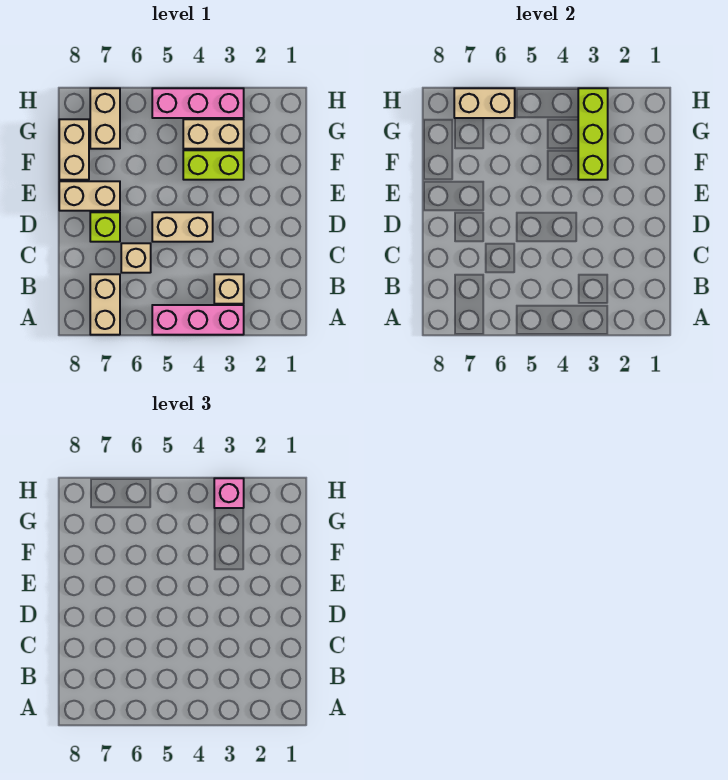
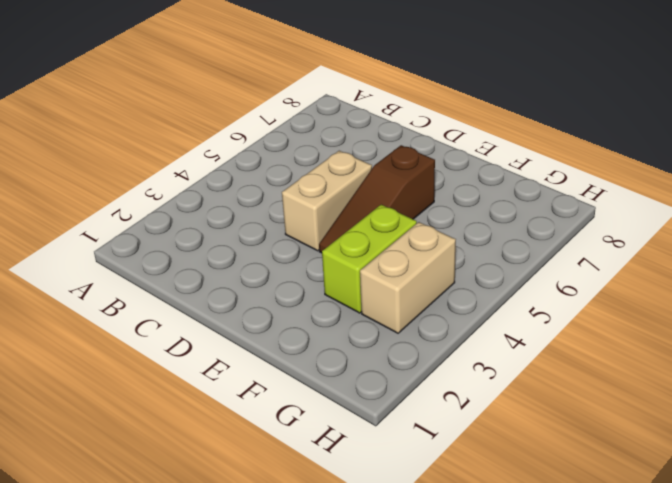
brown 1x3 slope [319,145,435,253] -> none
none -> pink 1x3 brick [152,305,244,335]
none -> tan 1x2 brick [90,274,120,335]
none -> tan 1x1 brick [214,274,244,304]

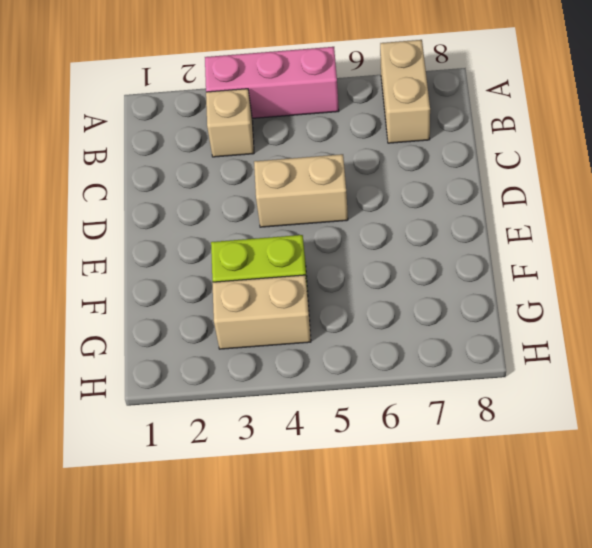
none -> tan 1x1 brick [121,243,151,273]
none -> lime 1x1 brick [90,212,120,242]
none -> tan 1x2 brick [59,181,120,211]

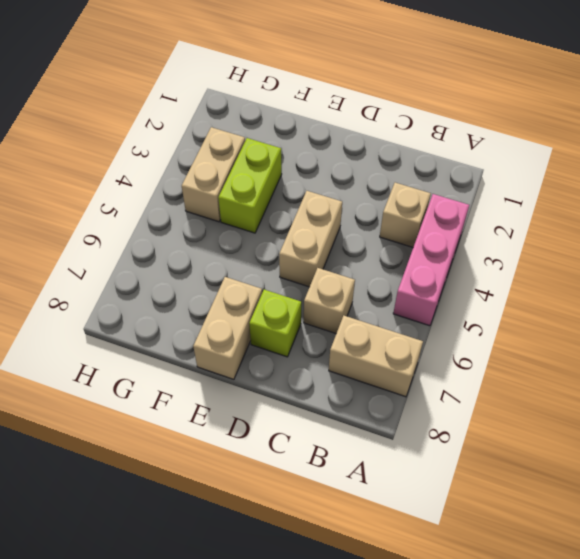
none -> tan 1x2 brick [59,119,89,180]
none -> tan 1x2 brick [90,88,120,149]
none -> pink 1x3 brick [152,88,244,118]

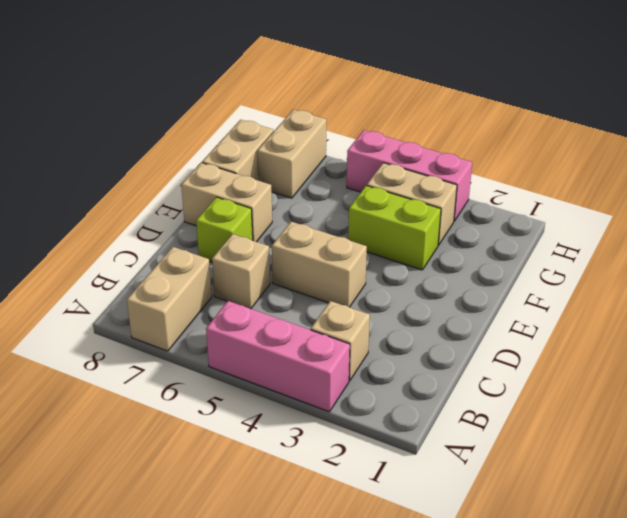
none -> lime 1x3 brick [578,88,608,180]
none -> tan 1x2 brick [454,88,515,118]
none -> pink 1x1 brick [214,478,244,508]

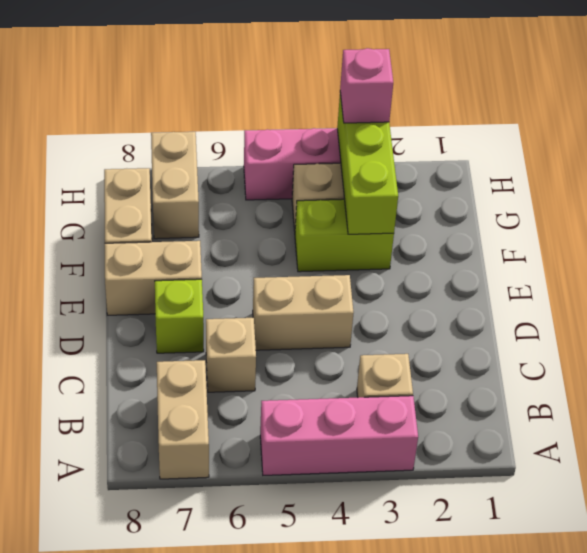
none -> tan 1x2 brick [454,88,515,118]

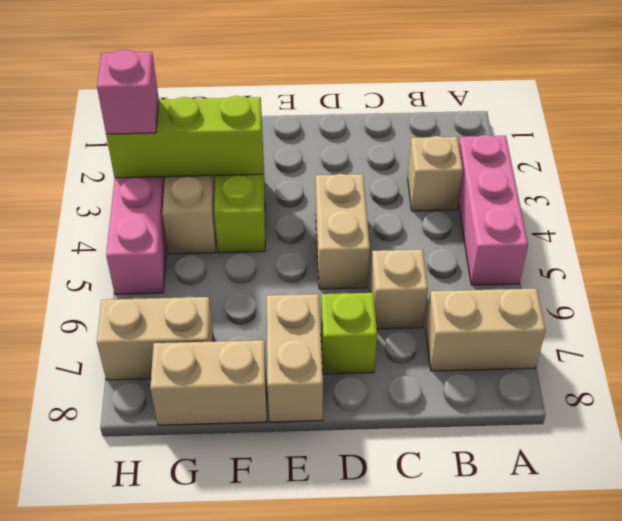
none -> tan 1x2 brick [454,88,515,118]

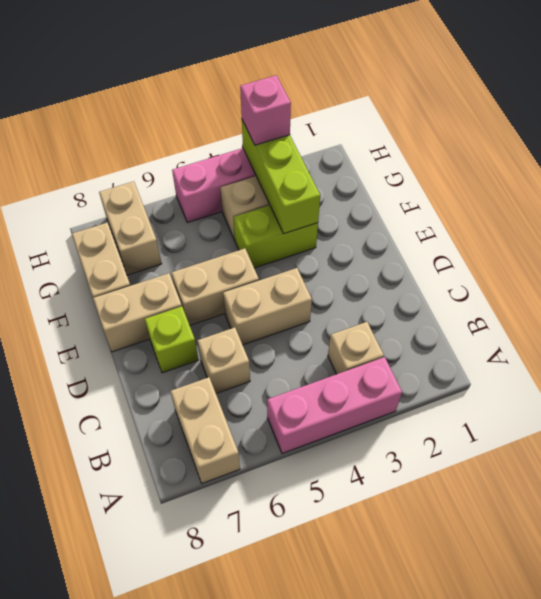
tan 1x2 brick [172,248,259,325] -> tan 1x2 brick moved to [454,88,515,118]

